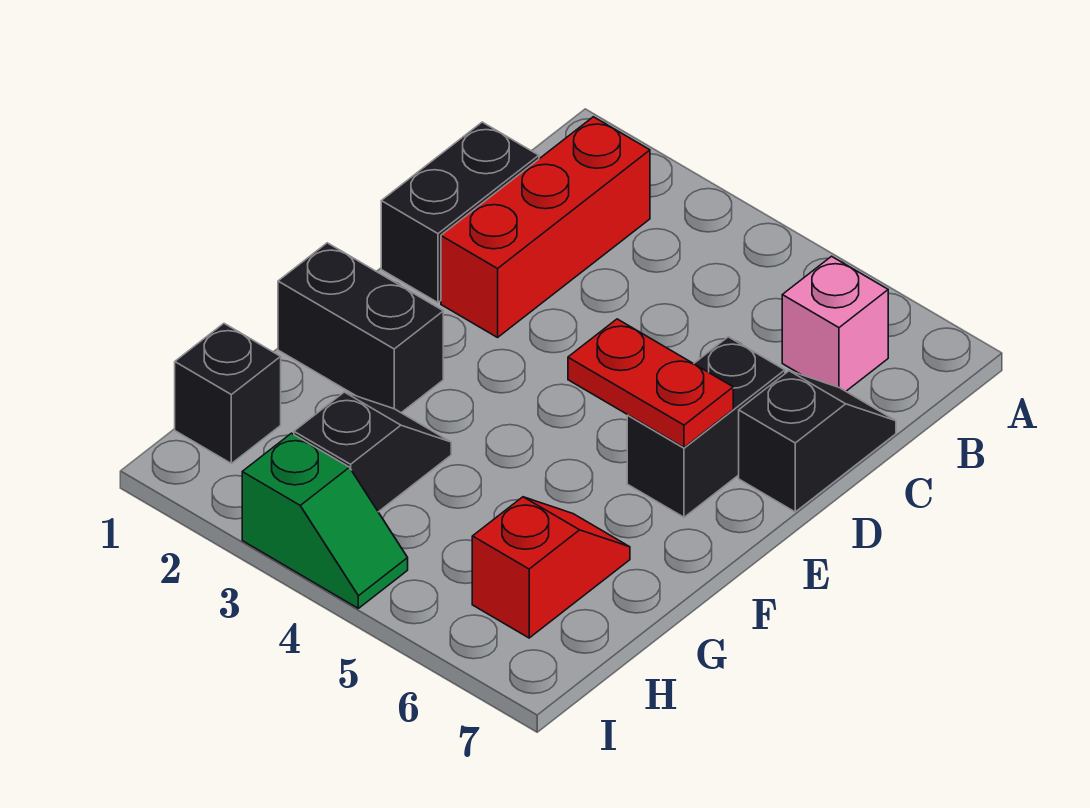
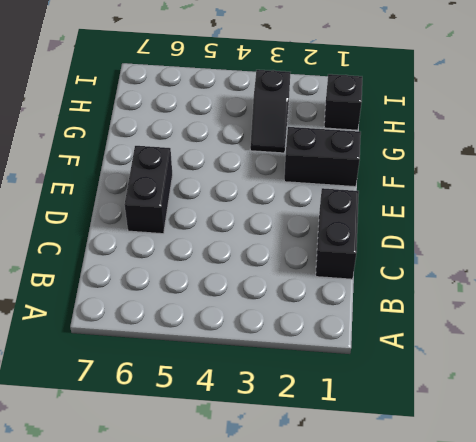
none -> red 1x3 brick [441,117,650,337]
none -> pink 1x1 brick [782,256,888,391]

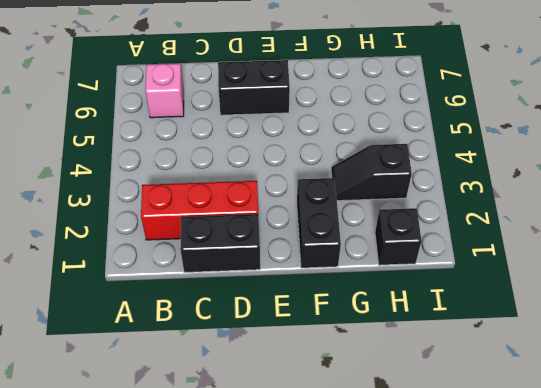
none -> black 1x2 slope [739,371,896,512]
none -> red 1x2 slope [472,497,630,638]

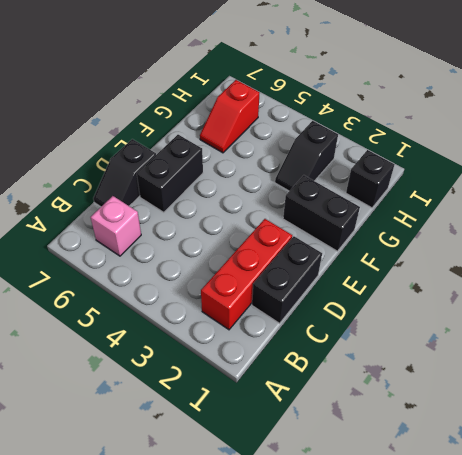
none -> green 1x2 slope [242,433,408,608]
none -> red 1x2 plate [568,319,733,448]

